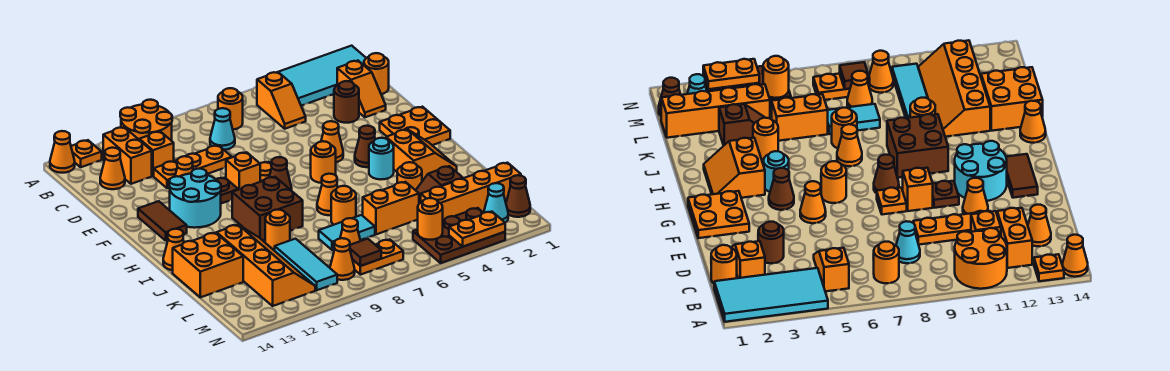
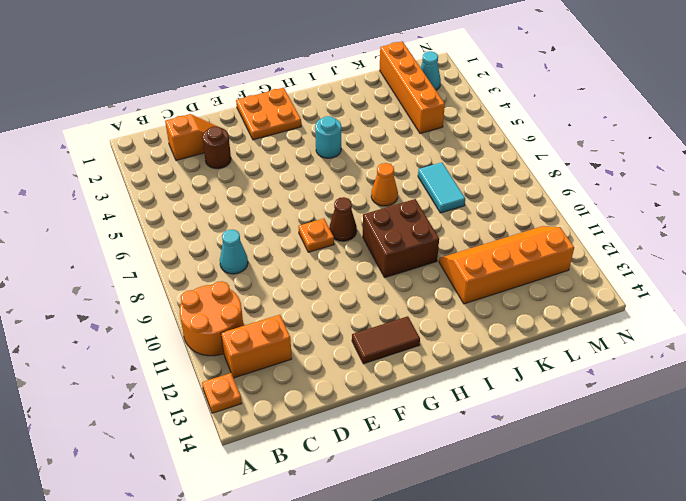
none -> cyan 2x4 tile [279,46,366,106]
none -> orange 1x1 cone [50,131,75,173]
none -> orange 1x2 slope [257,72,306,129]
none -> orange 1x1 round brick [218,88,243,130]

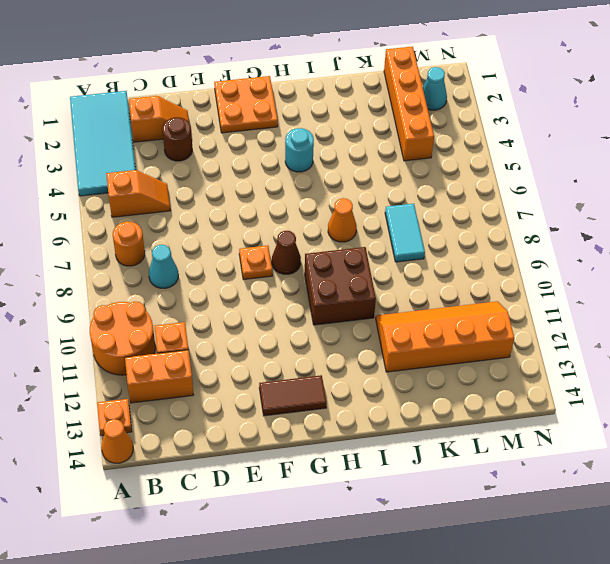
none -> orange 1x1 round brick [364,53,389,94]
none -> orange 1x1 cone [100,148,125,189]
none -> orange 1x3 plate [154,145,232,188]
none -> orange 1x1 cone [175,156,193,177]

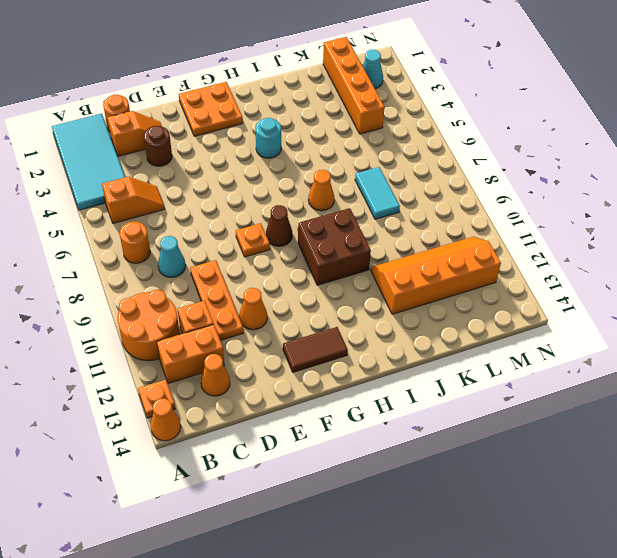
none -> orange 1x1 cone [321,121,343,162]
none -> orange 1x1 brick [226,152,260,190]
none -> brown 1x1 plate [216,178,238,204]
none -> cyan 2x2 round brick [169,169,221,228]

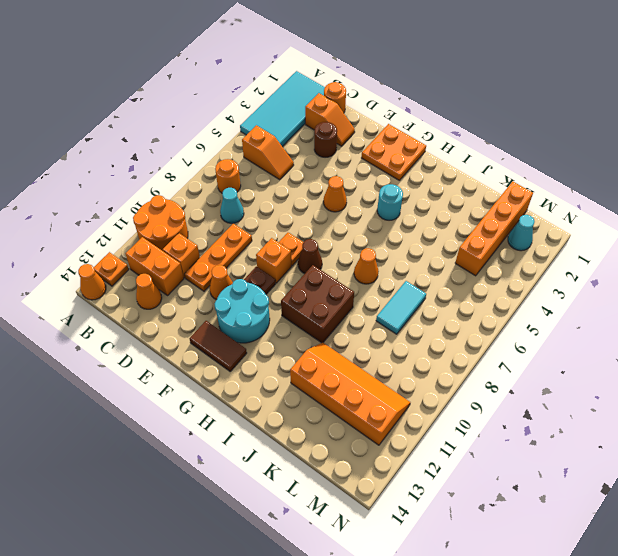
none -> brown 1x1 cone [355,126,375,167]
none -> orange 1x1 round brick [311,141,336,183]
none -> orange 2x2 slope [386,129,457,181]
none -> orange 1x1 cone [163,229,184,270]

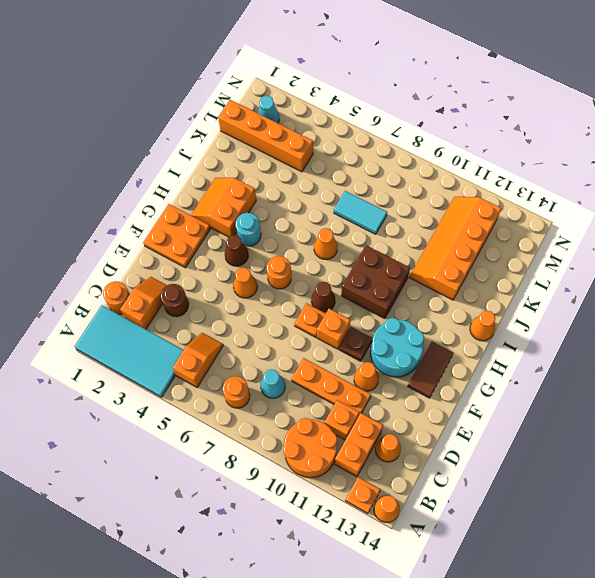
none -> orange 1x1 round brick [397,162,422,190]
none -> orange 1x1 round brick [331,186,356,225]
none -> orange 1x1 round brick [265,210,290,251]
none -> orange 2x2 brick [173,233,243,297]

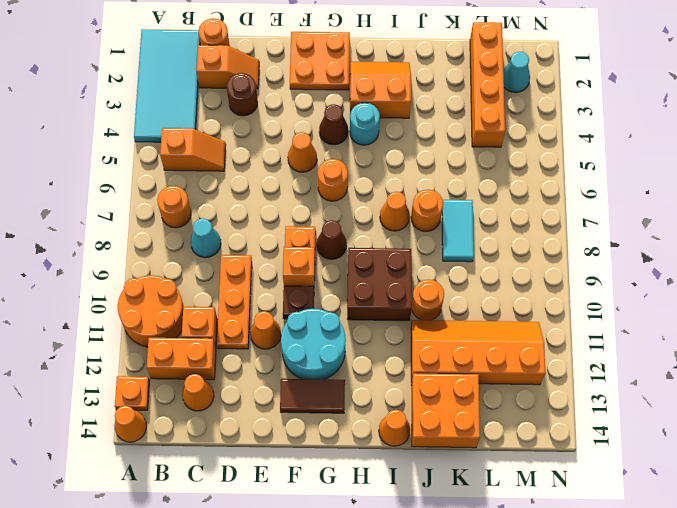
none -> orange 1x1 round brick [397,162,422,190]
none -> brown 1x2 slope [416,166,463,204]
none -> orange 1x2 brick [363,182,419,234]
none -> cyan 1x3 tile [275,239,337,290]

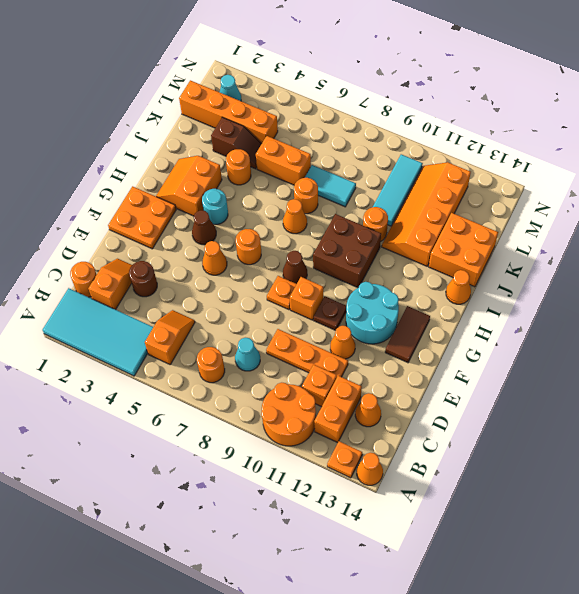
none -> orange 1x1 cone [340,218,360,245]
none -> brown 1x1 cone [506,175,530,217]
none -> brown 2x3 plate [413,208,505,263]
none -> orange 1x2 plate [352,239,403,275]

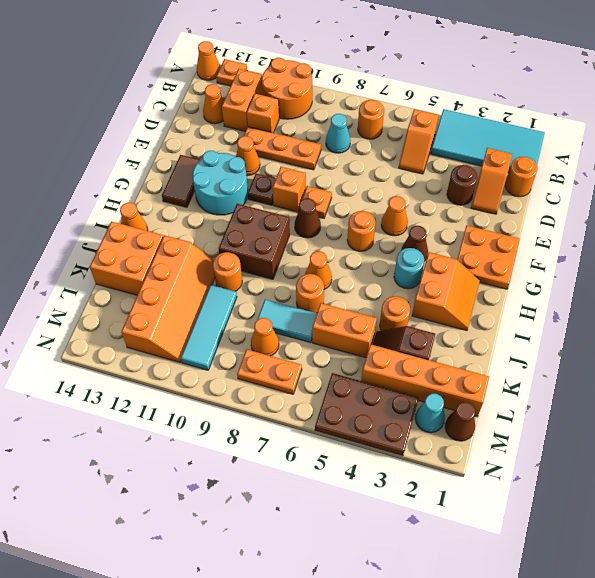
none -> orange 1x1 cone [330,238,355,280]
none -> orange 1x1 round brick [418,198,443,240]
none -> brown 1x1 tile [350,239,381,266]
none -> orange 1x2 plate [449,212,505,247]

